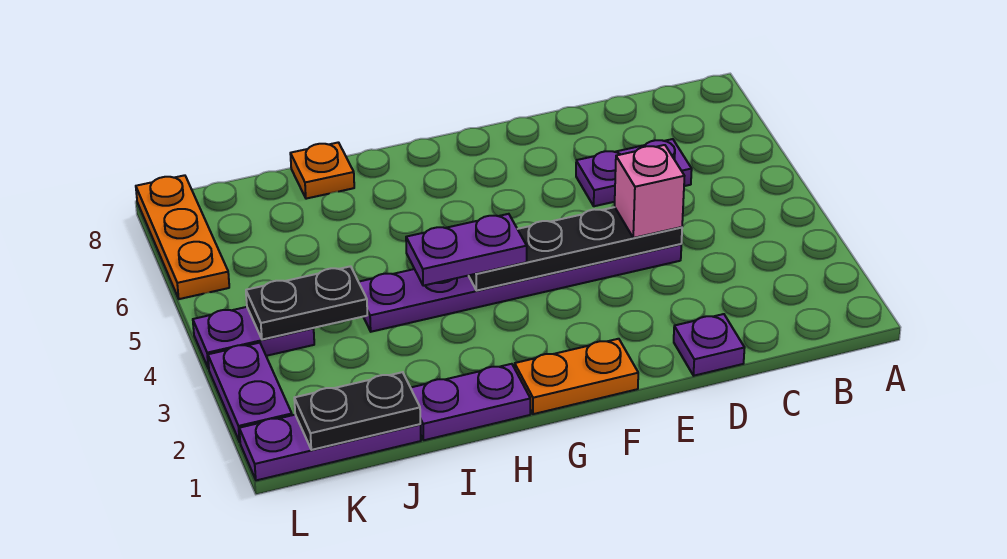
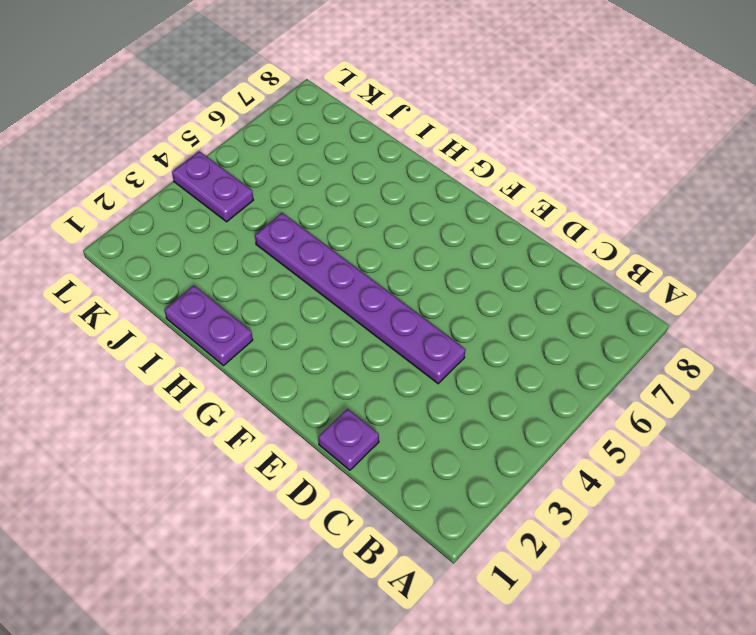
none -> purple 1x2 plate [576,139,692,206]
none -> orange 1x2 plate [515,339,638,414]
none -> orange 1x1 plate [290,142,354,199]

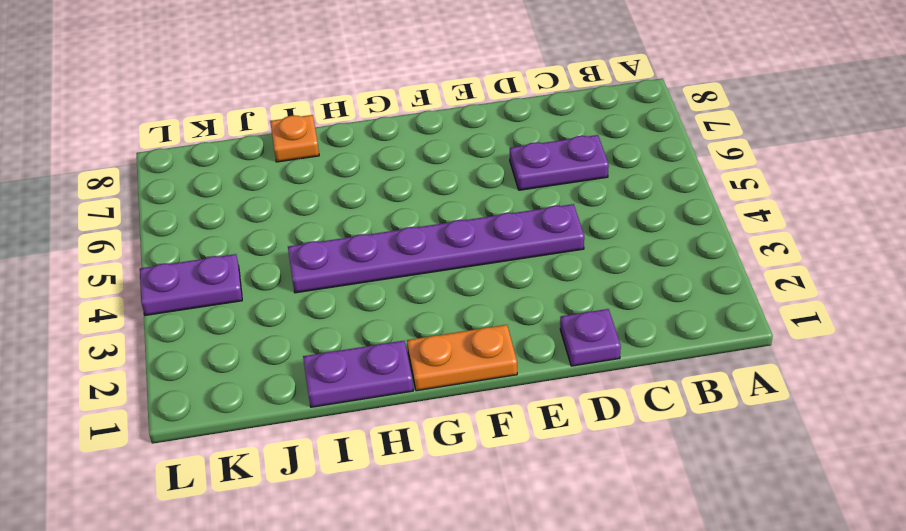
none -> purple 1x3 plate [239,415,421,480]
none -> purple 1x2 plate [208,343,292,442]
none -> orange 1x3 plate [136,175,229,299]

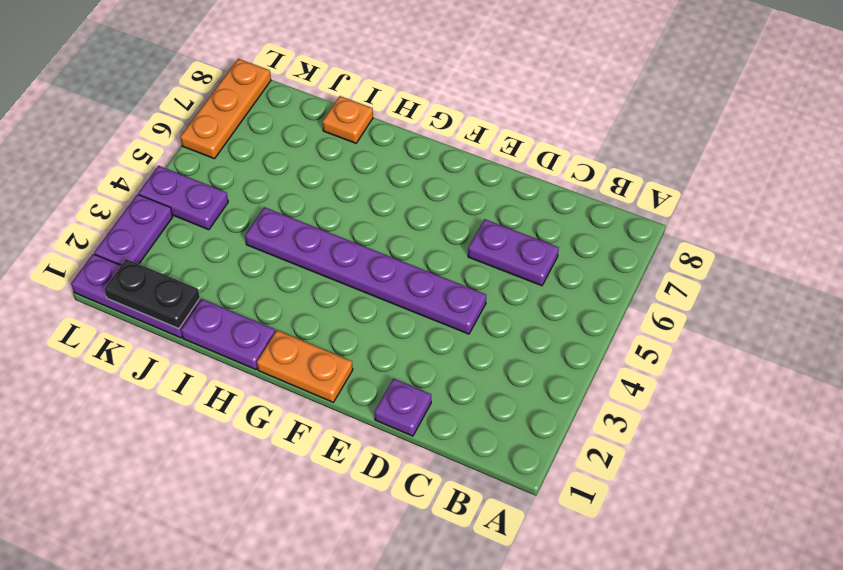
none -> black 1x4 plate [469,207,682,291]
none -> black 1x2 plate [246,266,367,340]
none -> pink 1x1 brick [615,145,684,238]

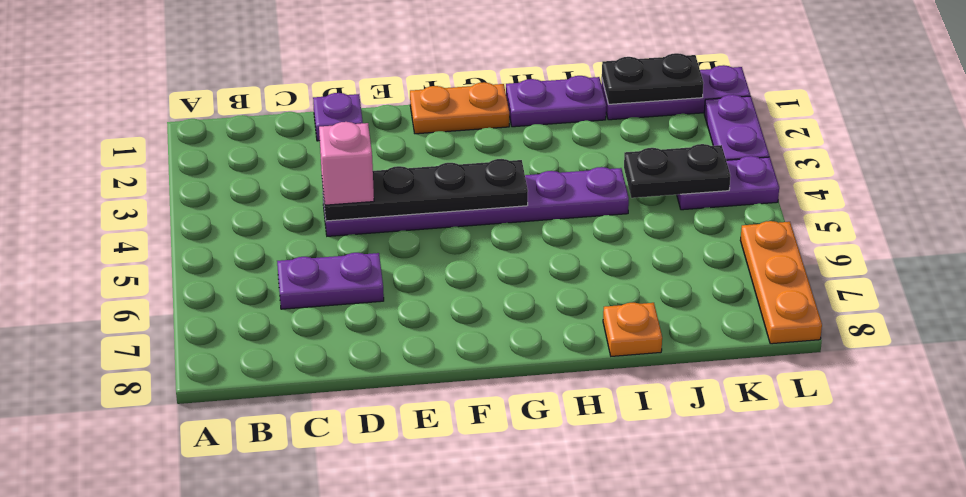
none -> purple 1x2 plate [406,214,527,286]

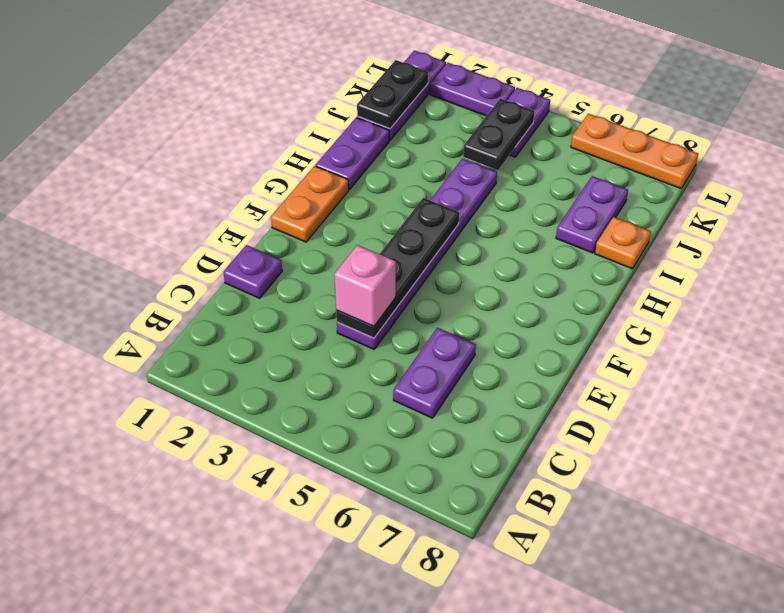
purple 1x2 plate [556,176,628,253] -> purple 1x2 plate moved to [406,214,527,286]

